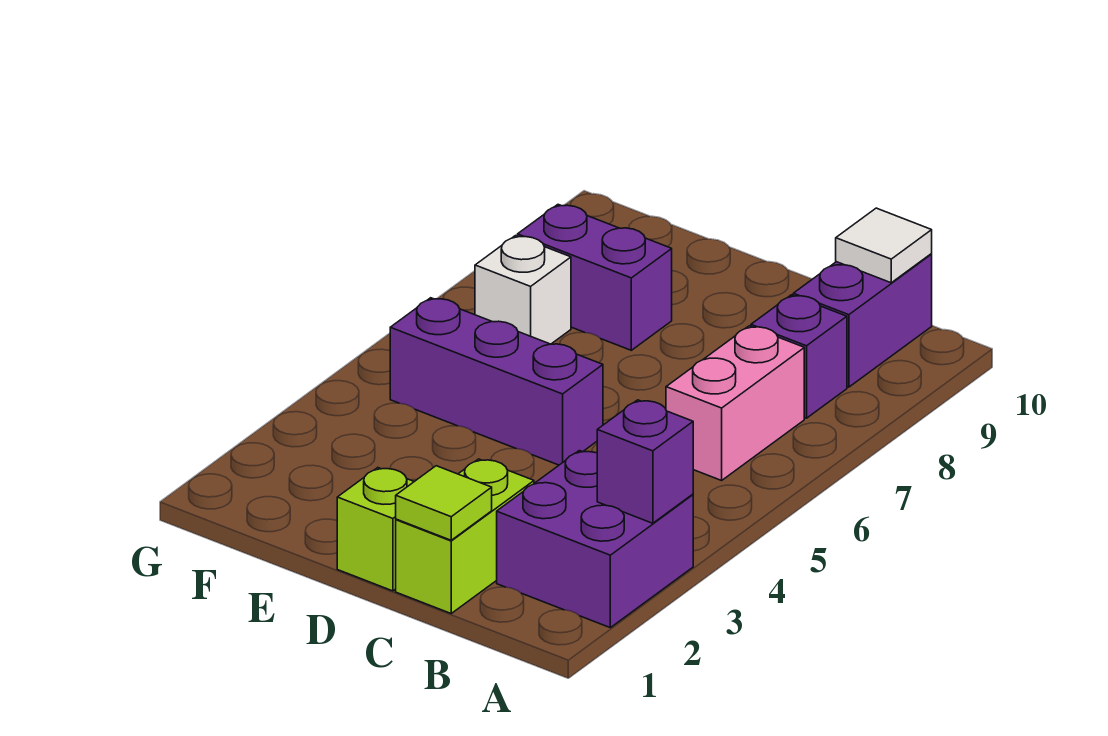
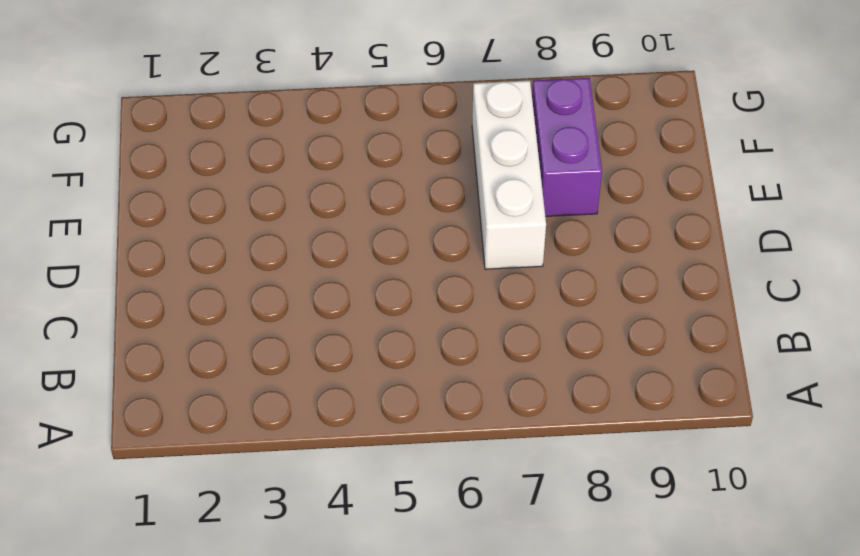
white 1x3 brick [472,81,546,269] -> white 1x1 brick [475,236,571,344]
none -> purple 2x2 brick [497,451,693,628]
none -> pink 1x2 brick [666,326,804,480]
none -> purple 1x1 brick [751,295,847,418]

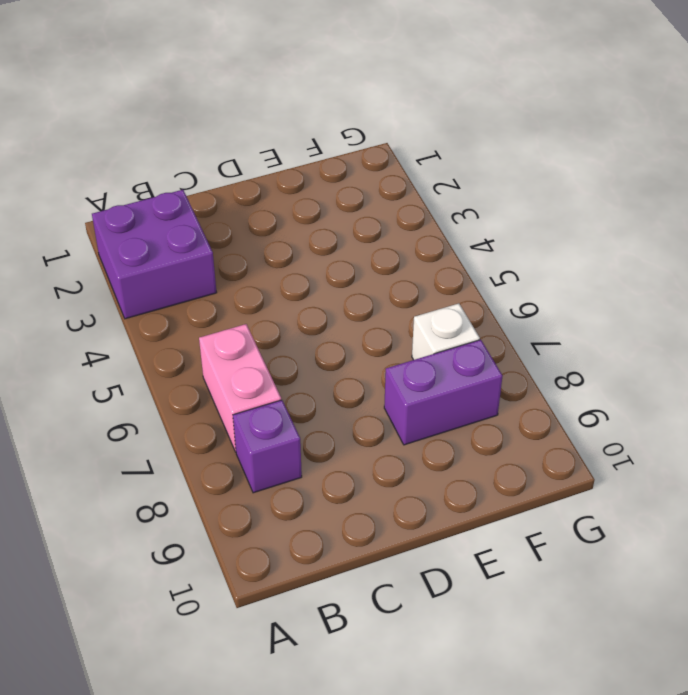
none -> purple 1x2 brick [793,254,932,387]
none -> lime 1x2 brick [396,459,534,613]
none -> lime 1x1 brick [337,468,414,591]

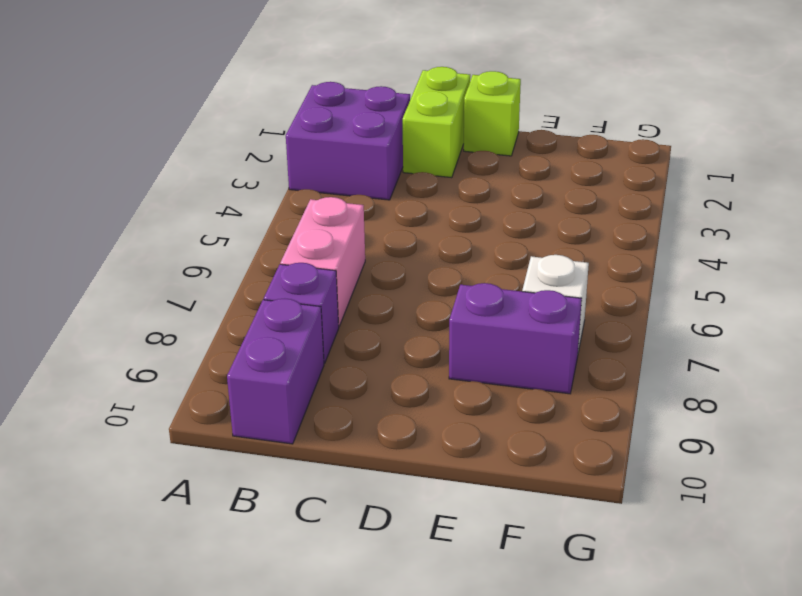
none -> purple 1x3 brick [390,298,603,465]
none -> purple 1x1 brick [597,400,693,523]
none -> white 1x1 tile [836,208,932,283]

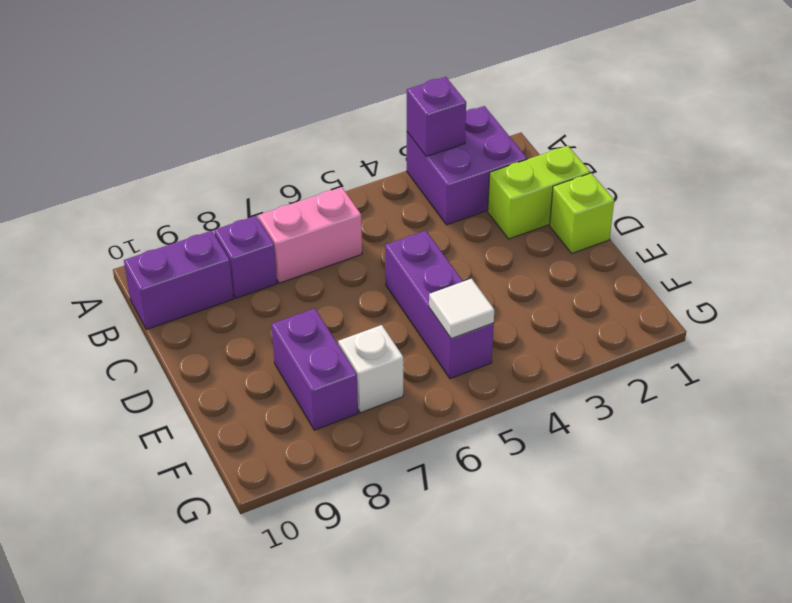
white 1x1 tile [429,279,494,339] -> white 1x1 tile moved to [836,208,932,283]
none -> lime 1x1 tile [396,466,492,540]

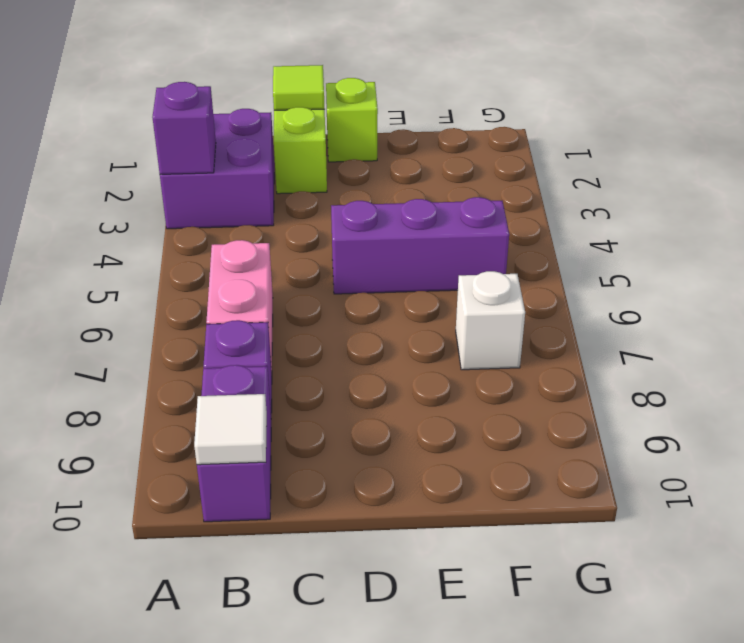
none -> purple 1x2 brick [518,205,672,350]

